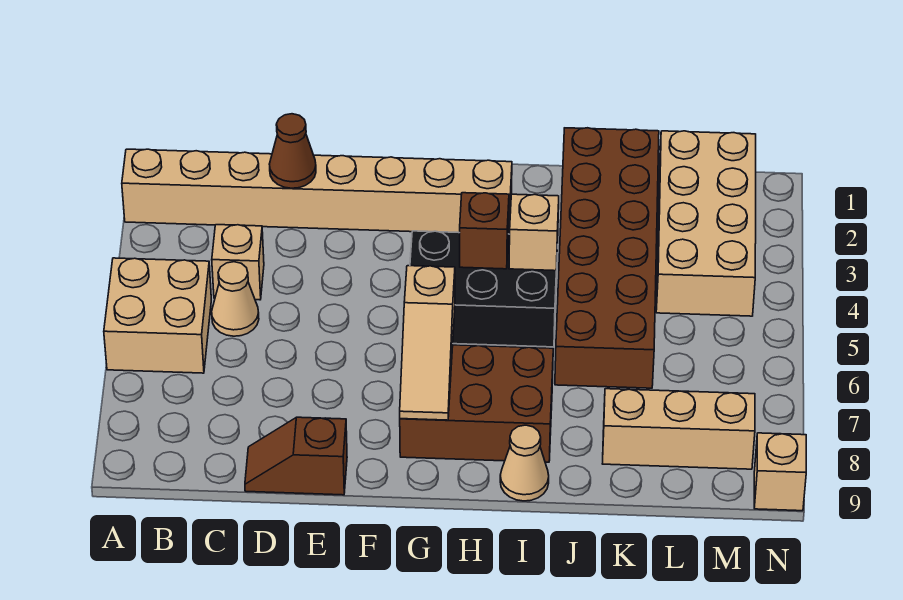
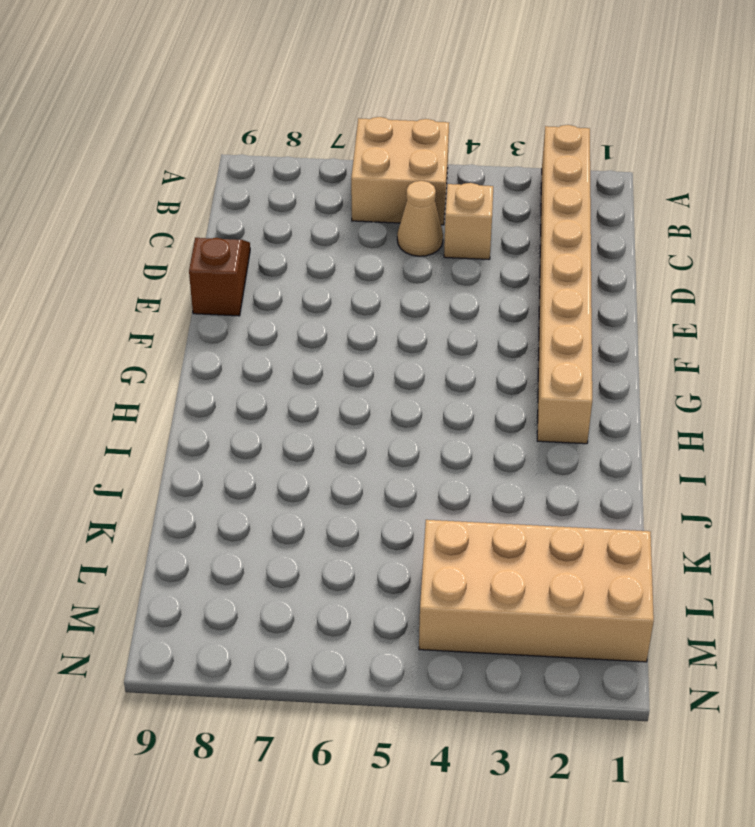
none -> black 2x3 brick [410,231,558,347]
none -> brown 2x3 brick [400,345,553,462]
none -> tan 1x1 cone [500,425,549,501]

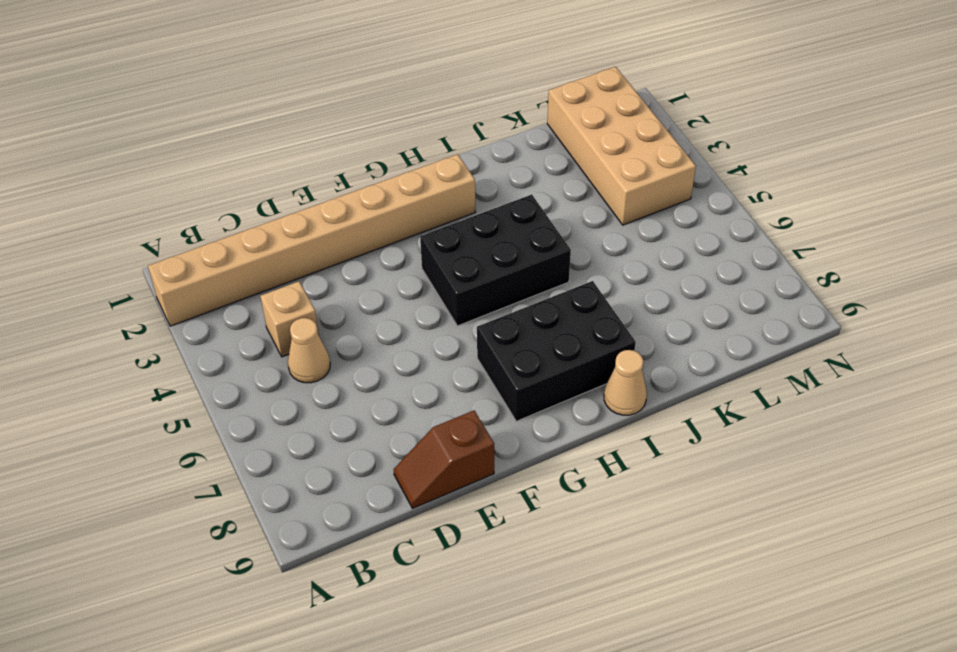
black 2x3 brick [477,281,636,421] -> brown 2x3 brick [400,345,553,462]
none -> tan 2x2 brick [104,258,211,373]
none -> brown 2x6 brick [555,128,659,388]
none -> tan 1x3 brick [602,389,755,469]

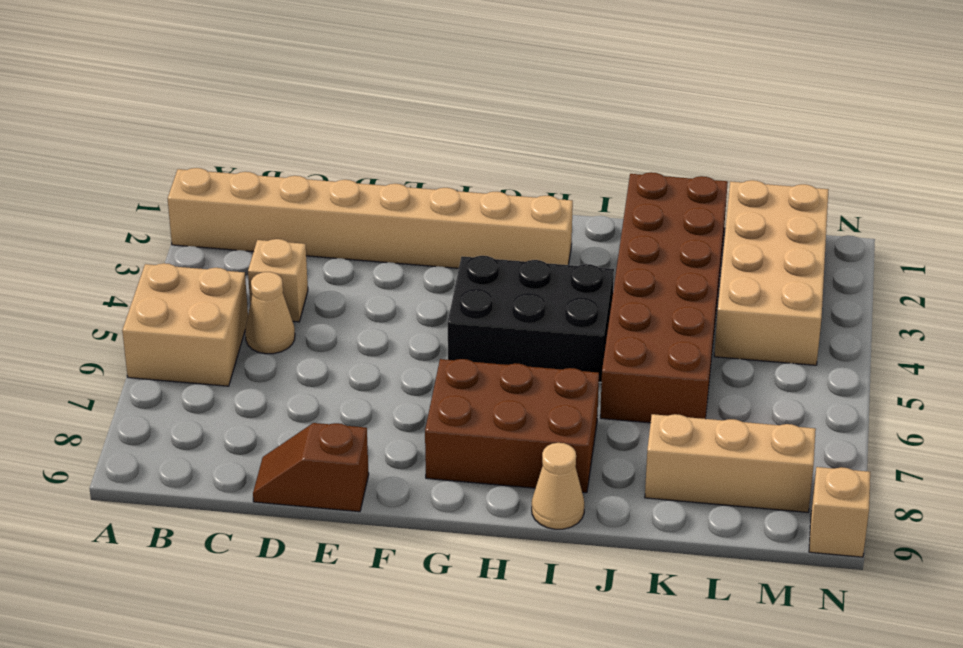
none -> brown 1x1 cone [270,114,316,188]
none -> tan 1x3 slope [400,266,455,420]
none -> brown 1x1 brick [460,193,509,269]

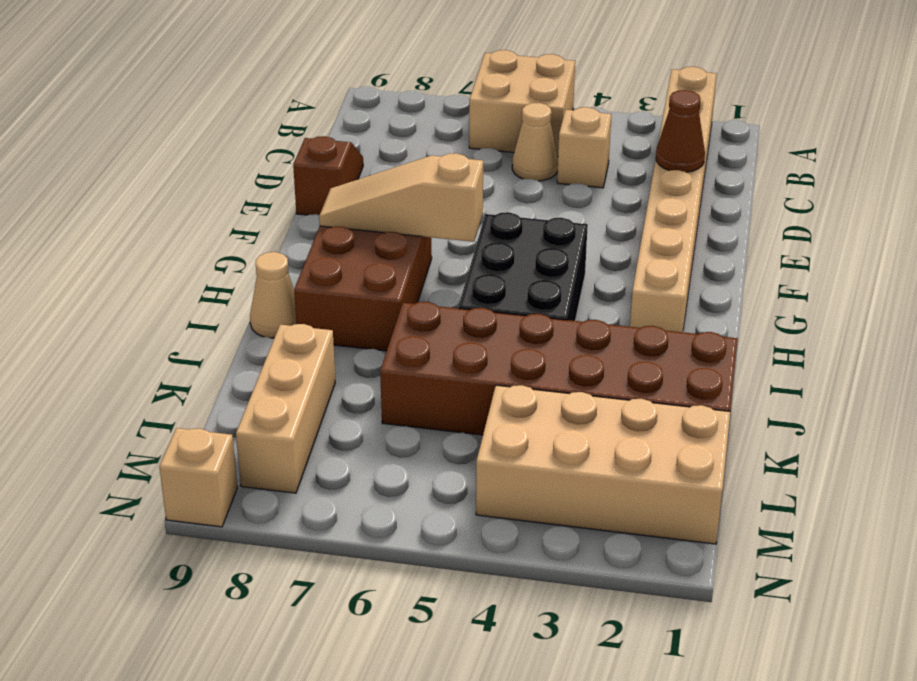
none -> brown 1x1 brick [460,193,509,269]
none -> tan 1x1 brick [509,194,559,271]

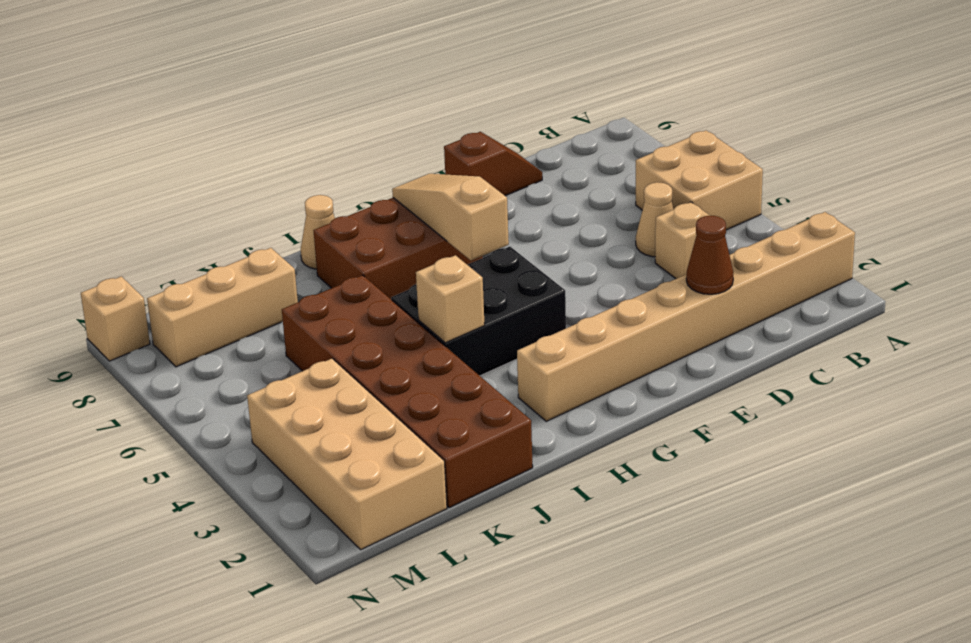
none -> brown 1x1 brick [460,193,509,269]

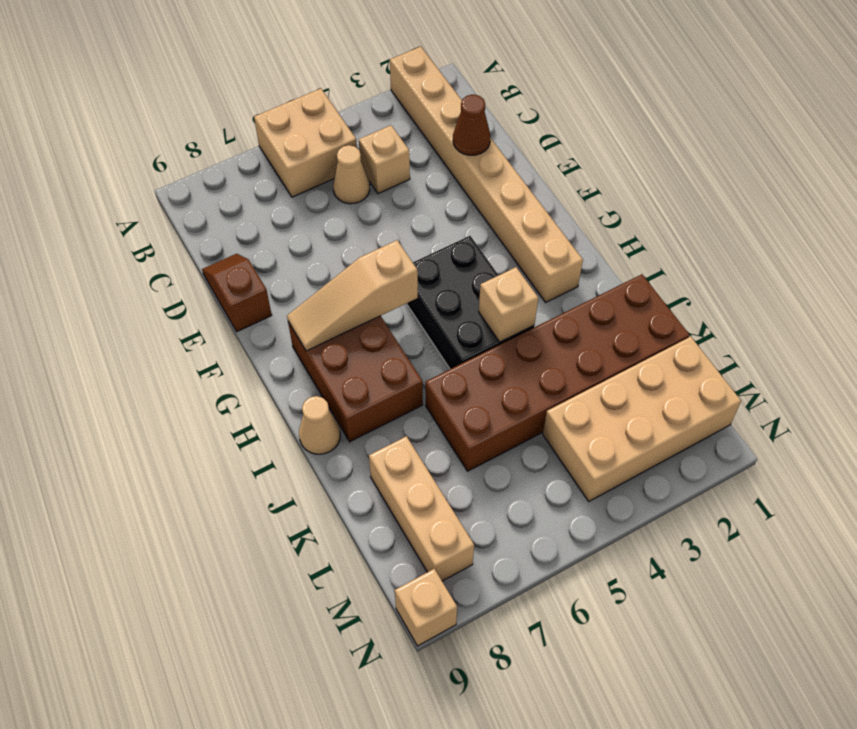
none -> brown 1x1 brick [460,193,509,269]

